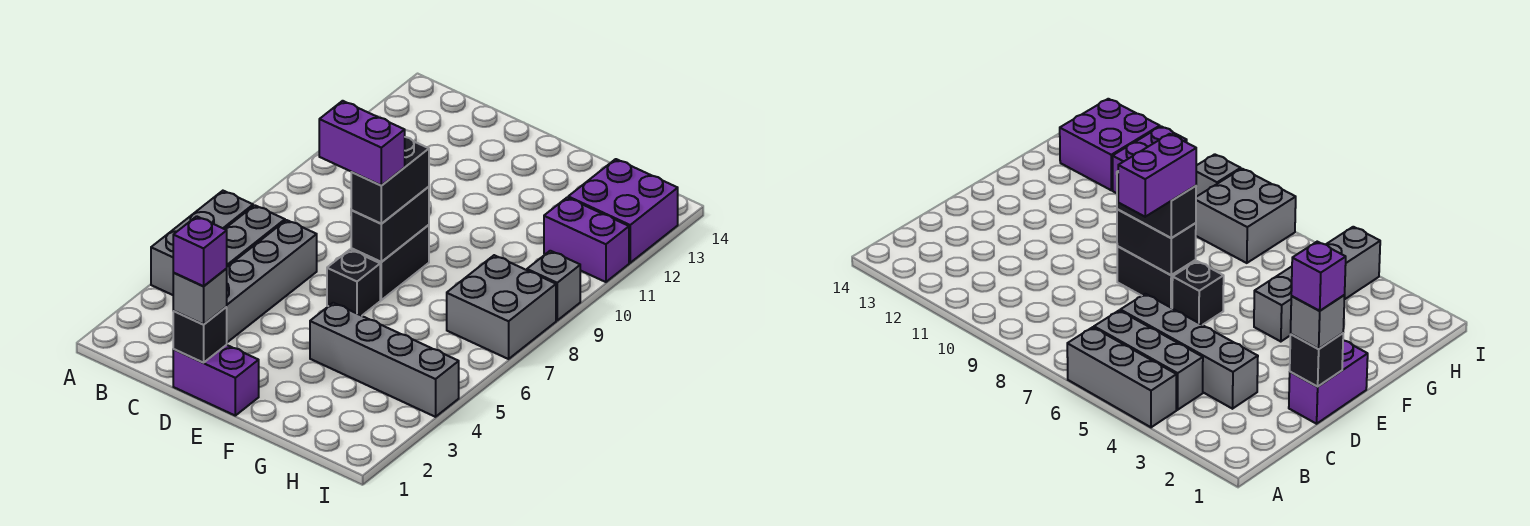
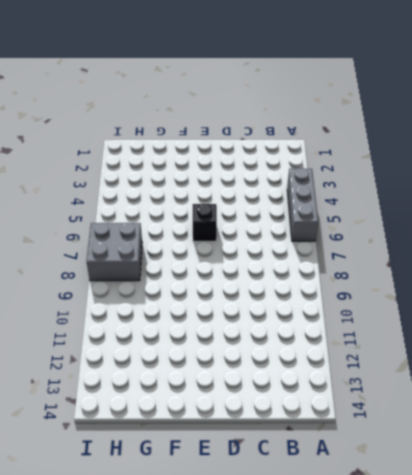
none -> grey 1x3 brick [225,205,285,267]
none -> grey 1x4 brick [226,220,317,342]
none -> purple 1x2 brick [173,345,259,416]

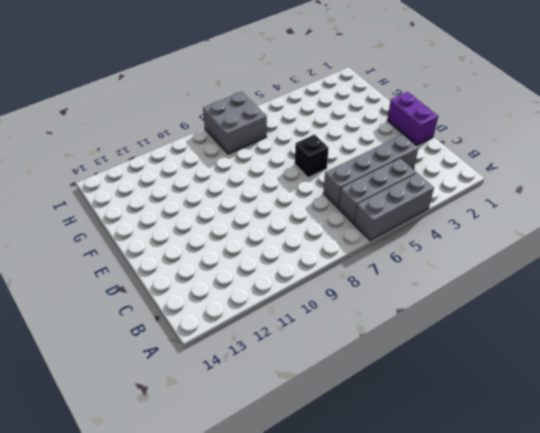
none -> black 1x2 brick [351,225,429,300]
none -> grey 1x4 brick [310,303,459,417]
none -> purple 1x2 brick [544,198,629,282]

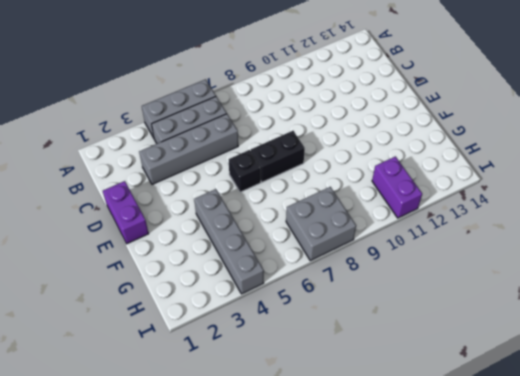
none -> purple 2x2 brick [568,159,678,263]
none -> grey 1x1 brick [527,251,580,320]
none -> black 1x1 brick [173,307,227,363]

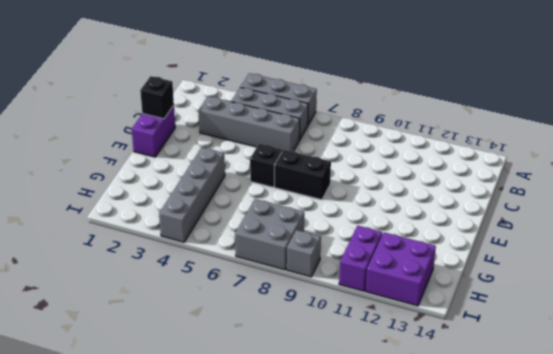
none -> black 1x2 brick [351,187,429,262]
none -> grey 1x1 brick [173,269,227,324]
none -> black 1x2 brick [351,137,429,224]

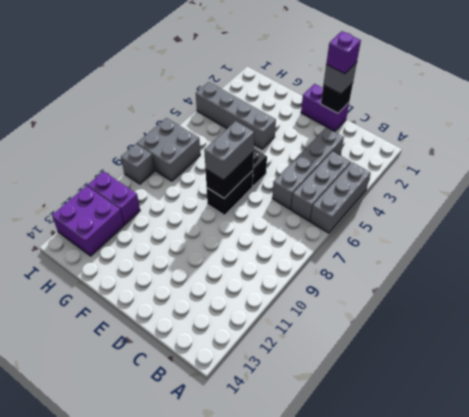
grey 1x2 brick [204,121,254,180] -> black 1x2 brick [351,137,429,224]
none -> purple 1x2 brick [319,101,405,186]

